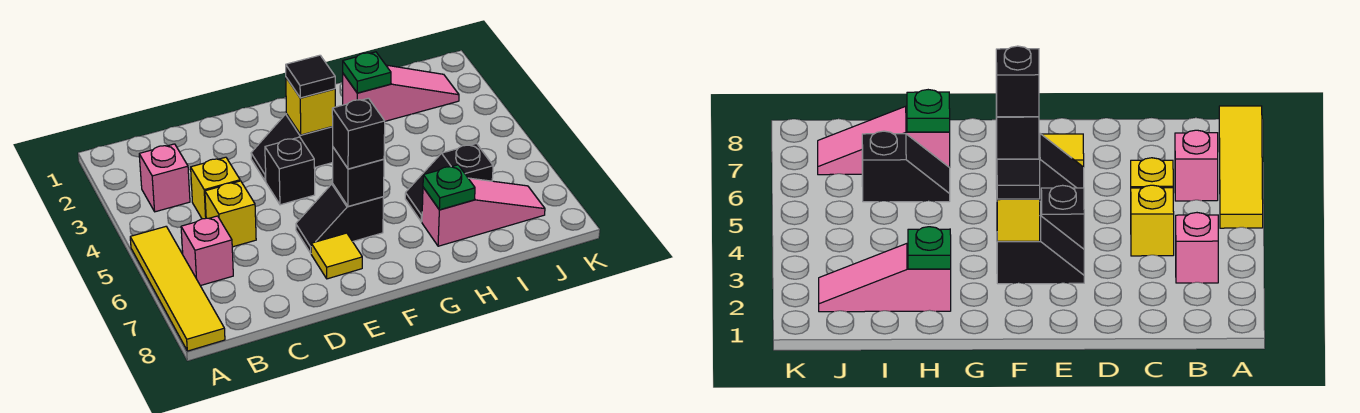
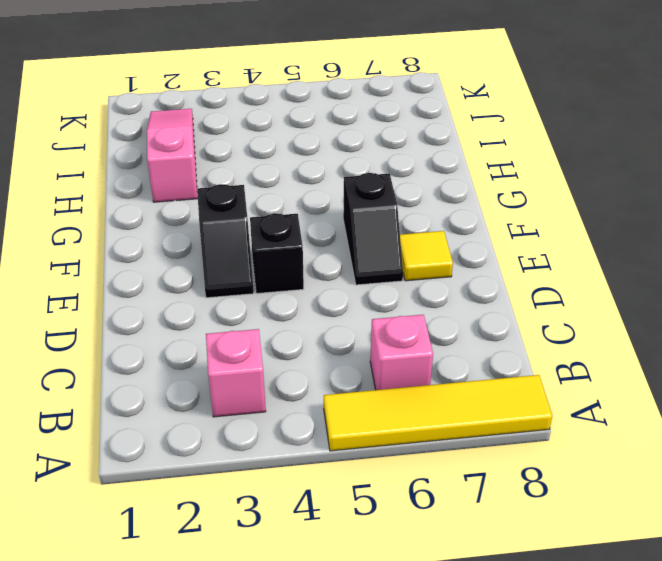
none -> yellow 1x1 brick [191,157,240,219]
none -> yellow 1x1 brick [205,181,256,247]
none -> black 1x2 slope [405,143,493,222]

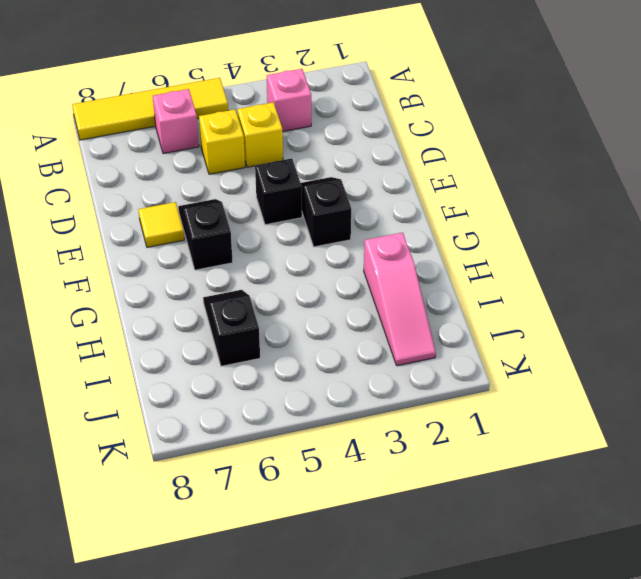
none -> pink 1x3 slope [422,178,545,246]
none -> yellow 1x1 brick [286,78,335,135]
none -> black 1x1 brick [333,147,384,206]

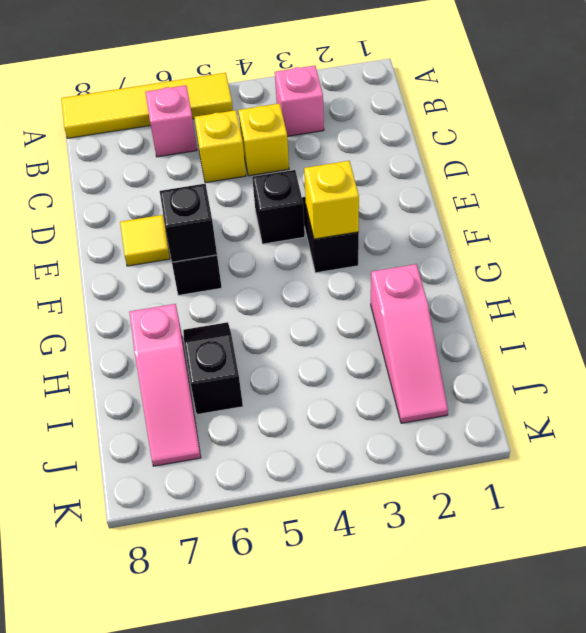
none -> green 1x1 plate [343,52,391,93]
none -> green 1x1 plate [423,165,475,210]
none -> black 1x1 tile [286,55,335,98]

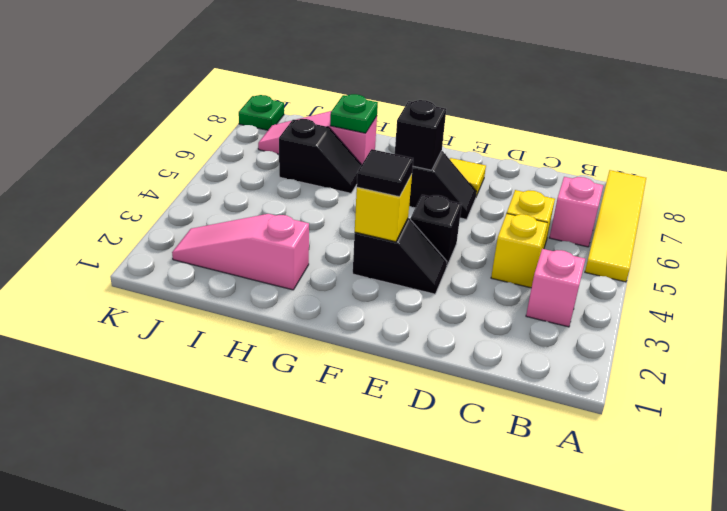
green 1x1 plate [239,95,284,130] -> green 1x1 plate moved to [343,52,391,93]
none -> black 1x1 brick [332,98,385,169]

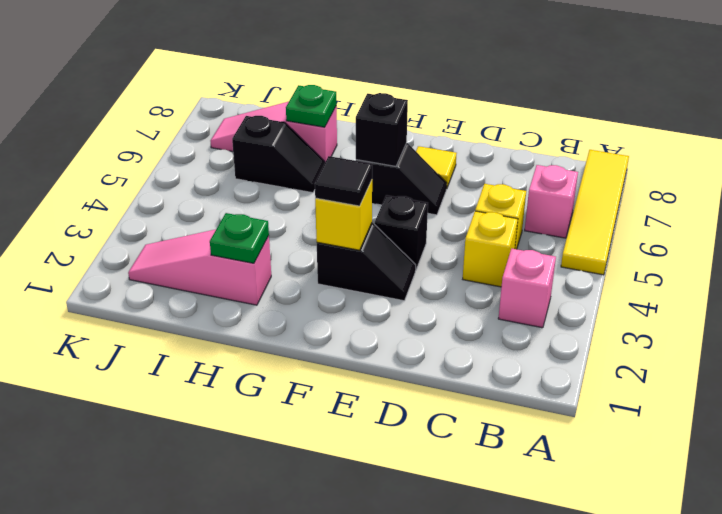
none -> black 1x1 brick [332,98,385,169]

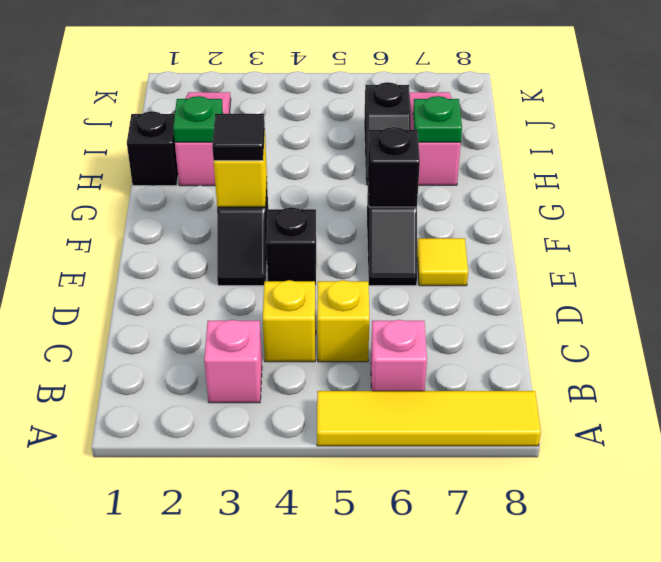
black 1x1 brick [127,111,178,186] -> black 1x1 brick moved to [332,98,385,169]

